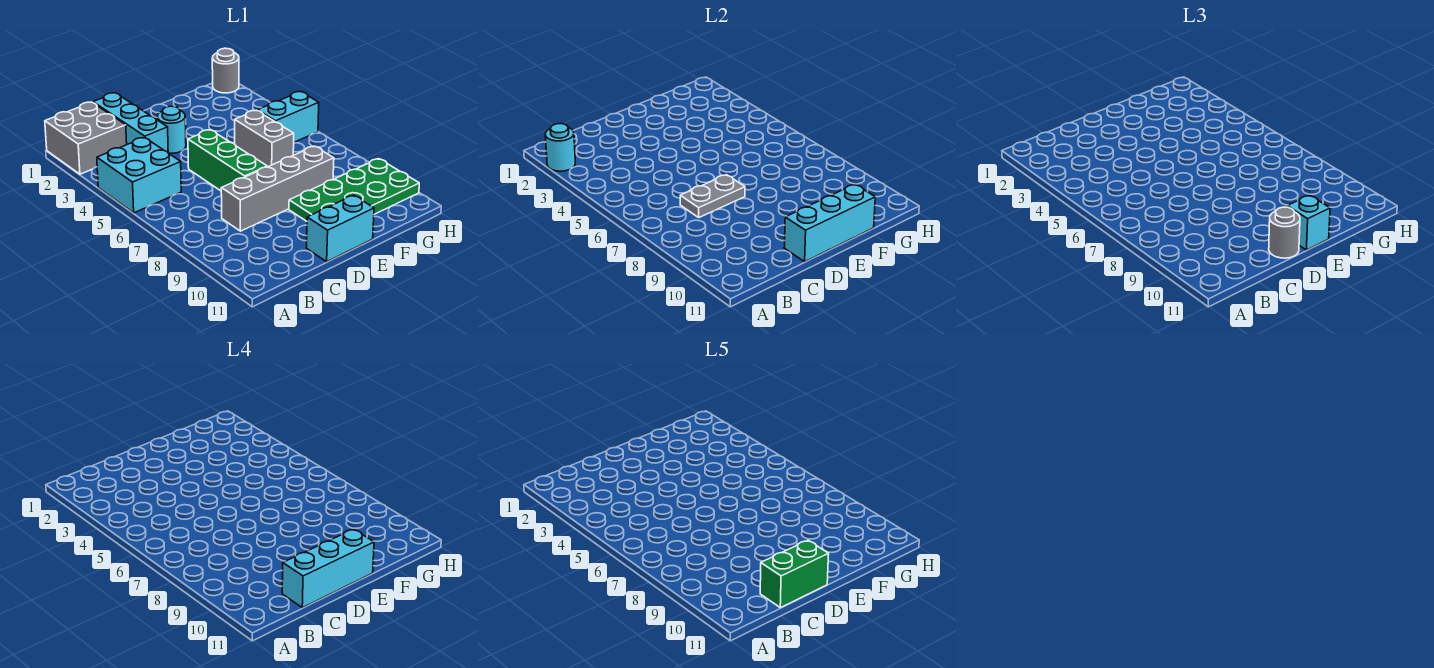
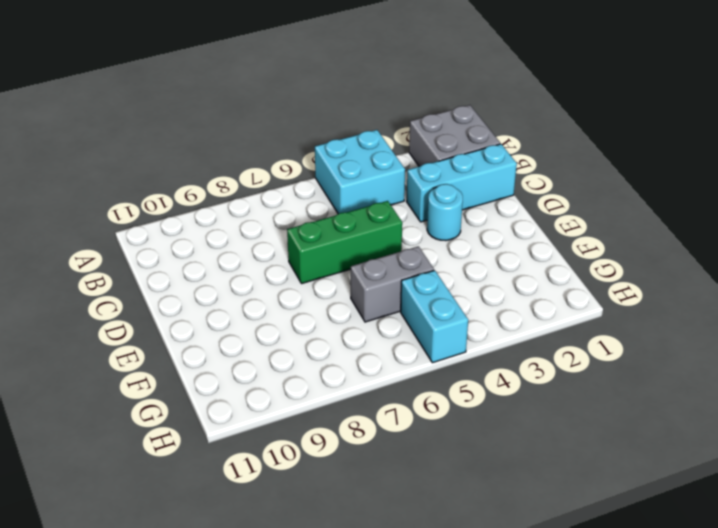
none -> grey 1x4 brick [221,146,334,231]
none -> cyan 1x2 brick [306,195,374,262]
none -> green 2x4 plate [289,159,419,221]

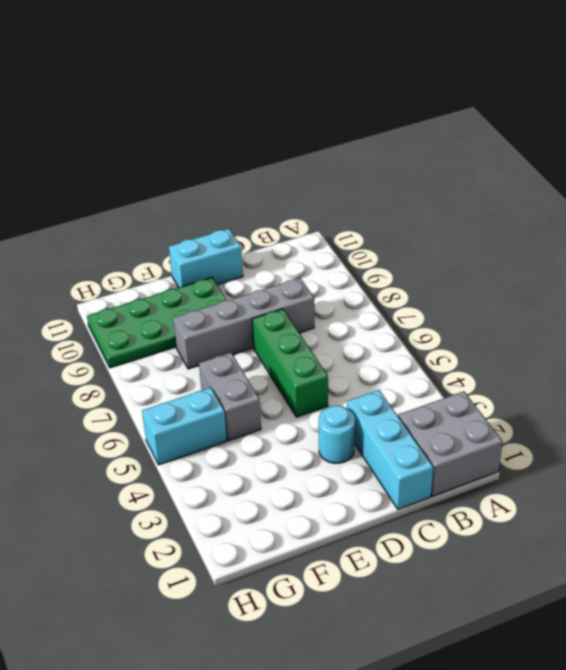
none -> cyan 2x2 brick [97,138,181,213]
none -> grey 1x1 round brick [212,48,239,93]
none -> cyan 1x1 round brick [545,124,575,171]

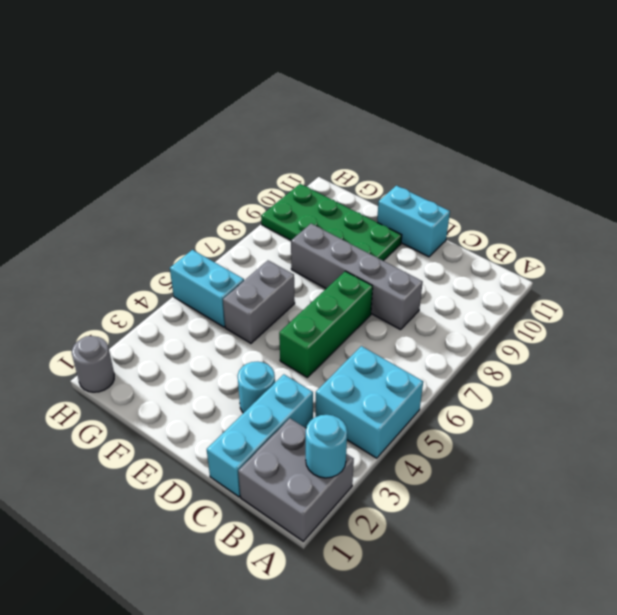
none -> grey 1x2 plate [680,175,745,217]
none -> cyan 1x3 brick [784,184,875,262]
none -> grey 1x1 round brick [1269,207,1300,258]

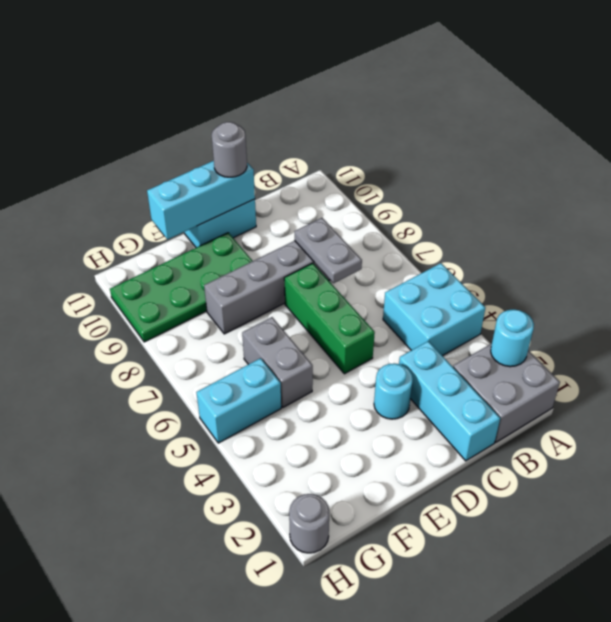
grey 1x2 plate [294,218,362,283] -> grey 1x2 plate turned to [680,175,745,217]
none -> cyan 1x1 brick [1287,195,1330,250]
none -> cyan 1x3 brick [282,529,374,608]
none -> green 1x2 brick [760,540,829,608]

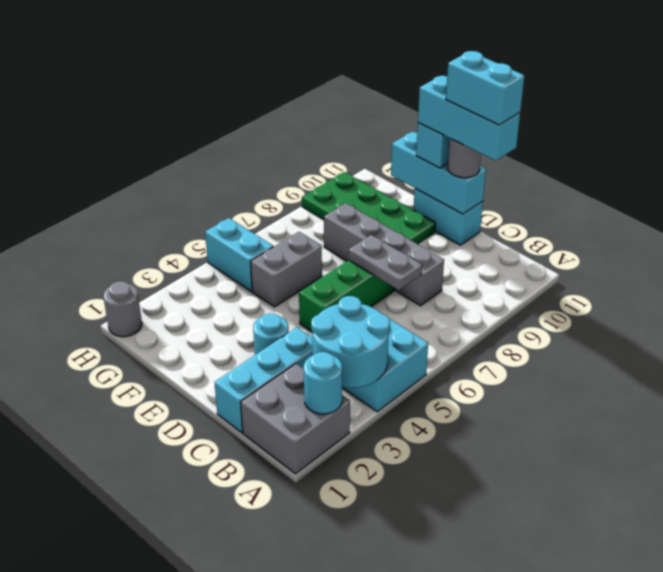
cyan 2x2 round brick [311,296,390,388] -> none
cyan 1x2 brick [446,51,524,125] -> green 1x2 brick [760,540,829,608]

